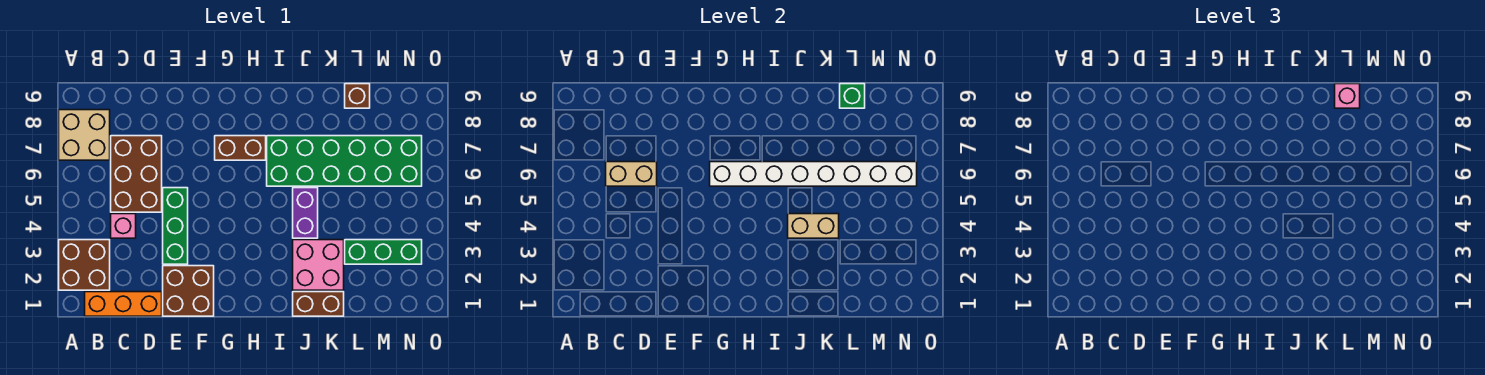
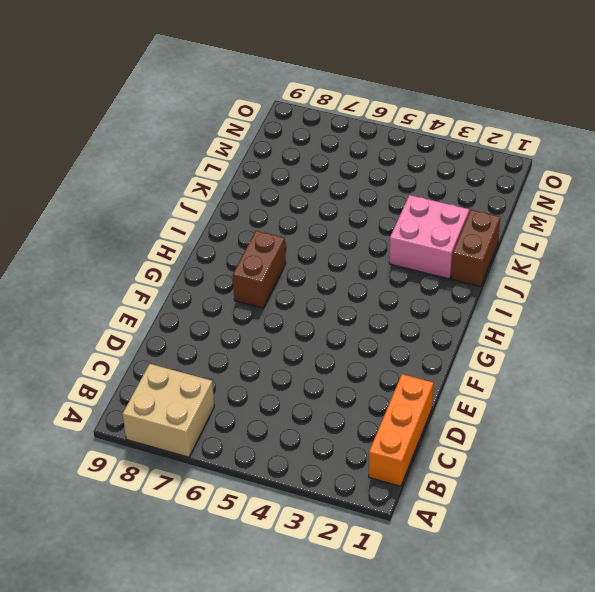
none -> brown 2x2 brick [59,240,110,290]
none -> pink 1x1 brick [111,214,136,238]
none -> brown 2x3 brick [111,136,162,212]

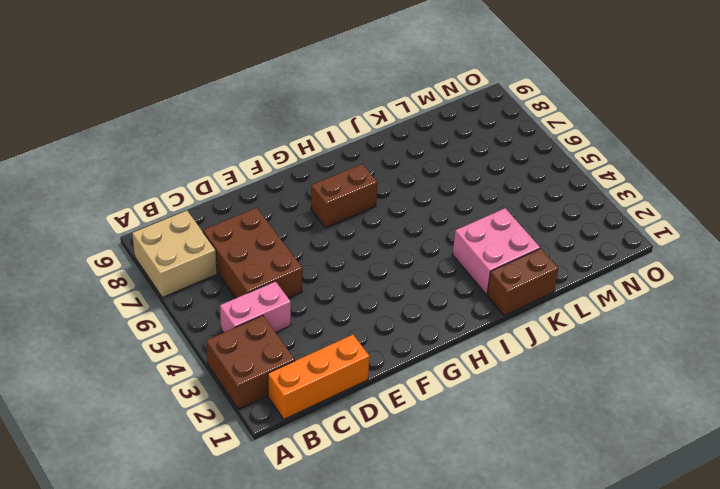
pink 1x2 brick [220,281,291,333] -> pink 1x1 brick [111,214,136,238]
none -> brown 2x2 brick [163,266,214,316]
none -> green 1x3 brick [163,188,188,264]
none -> green 2x6 brick [267,136,422,186]

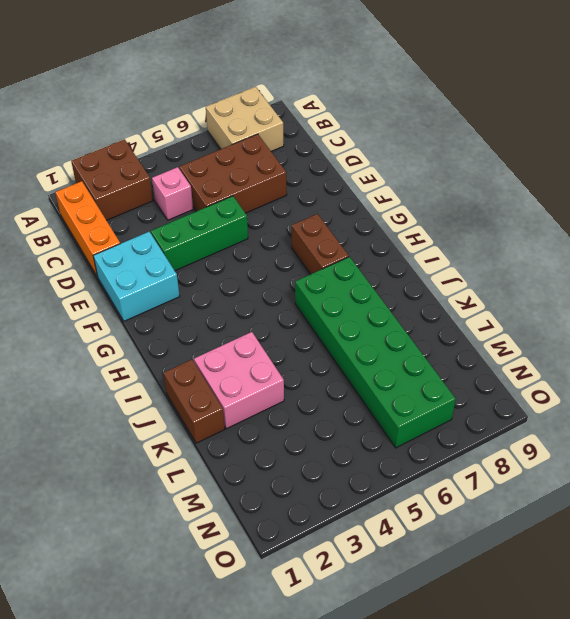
cyan 2x2 brick [93,232,180,321] -> brown 2x2 brick [163,266,214,316]
none -> purple 1x2 brick [293,188,318,238]
none -> green 1x3 brick [345,240,422,264]
none -> brown 1x1 brick [345,84,370,108]

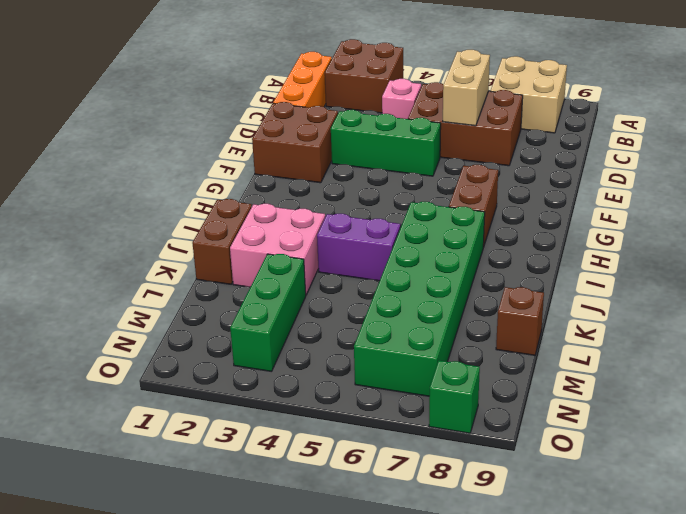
green 1x1 brick [429,361,480,433] -> green 1x1 brick moved to [840,84,865,108]
none -> white 1x8 brick [710,162,917,186]
none -> tan 1x2 brick [788,214,839,238]
none -> pink 1x1 brick [1335,84,1360,108]

